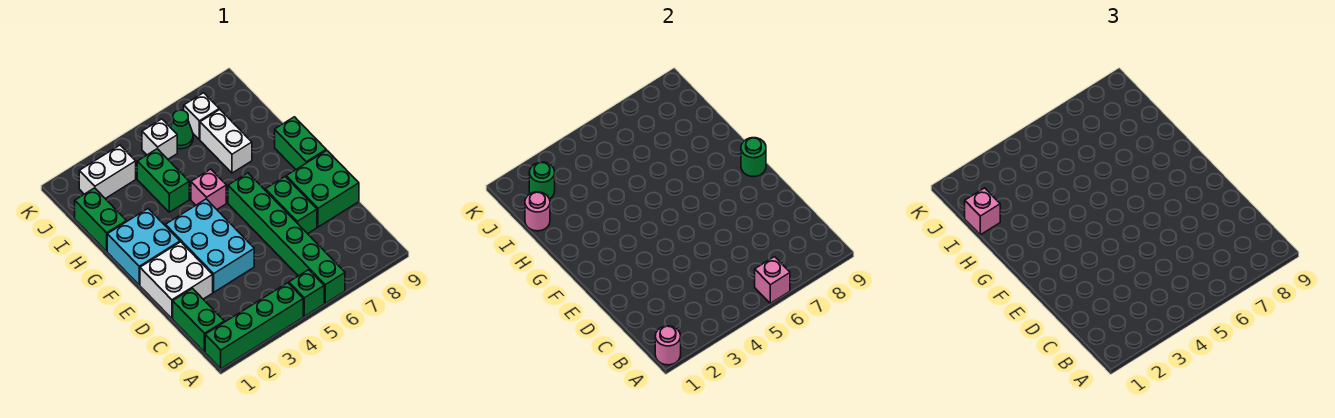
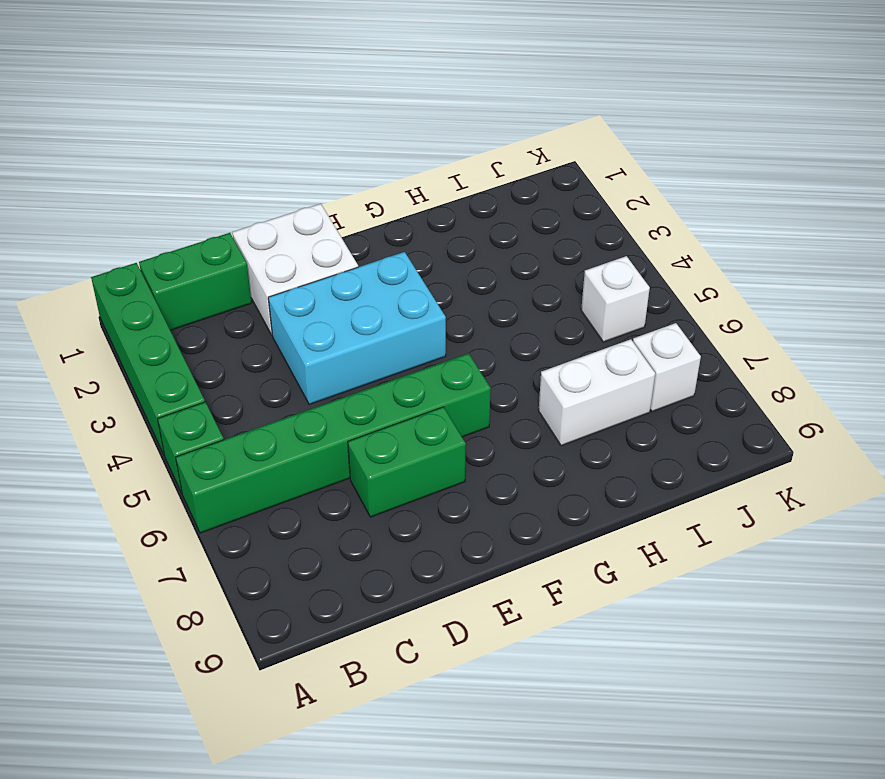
none -> green 2x2 brick [286,150,359,227]
none -> cyan 2x2 brick [107,209,180,285]
none -> green 1x2 brick [275,117,326,170]

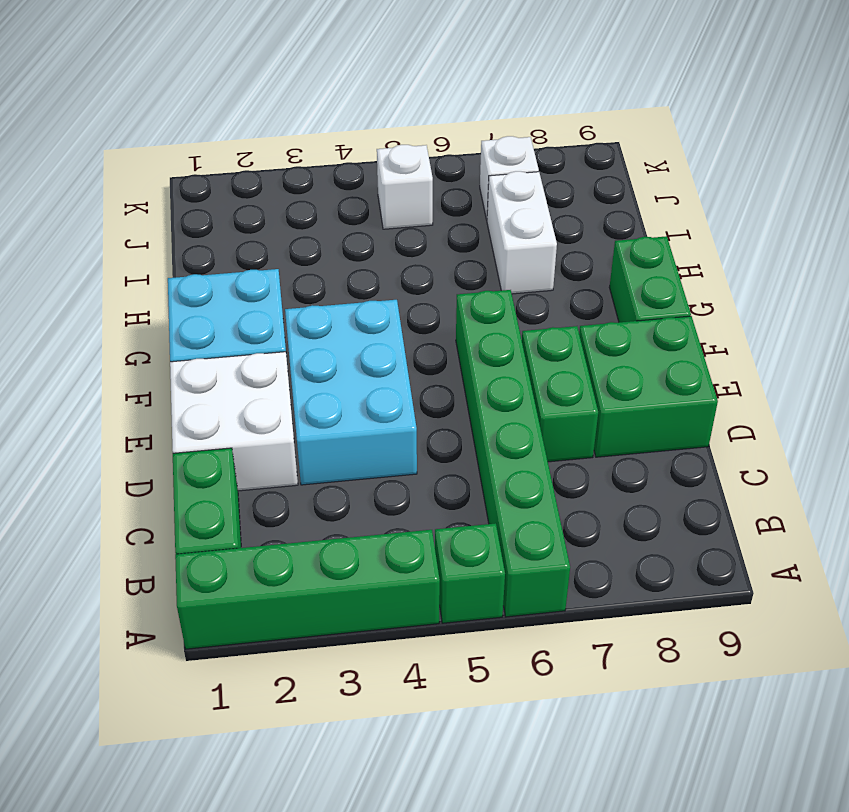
none -> pink 1x1 brick [191,169,226,209]
none -> green 1x2 brick [75,188,126,251]
none -> green 1x2 brick [137,149,189,212]

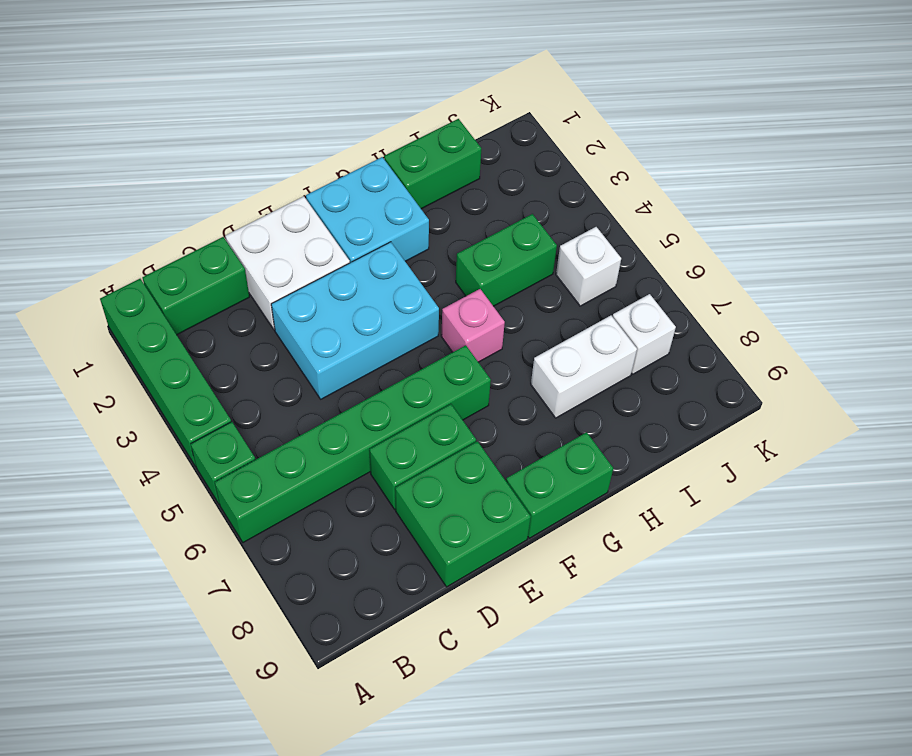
none -> white 1x2 brick [79,145,136,199]
none -> green 1x1 cone [170,110,193,149]
none -> pink 1x1 round brick [655,326,681,365]

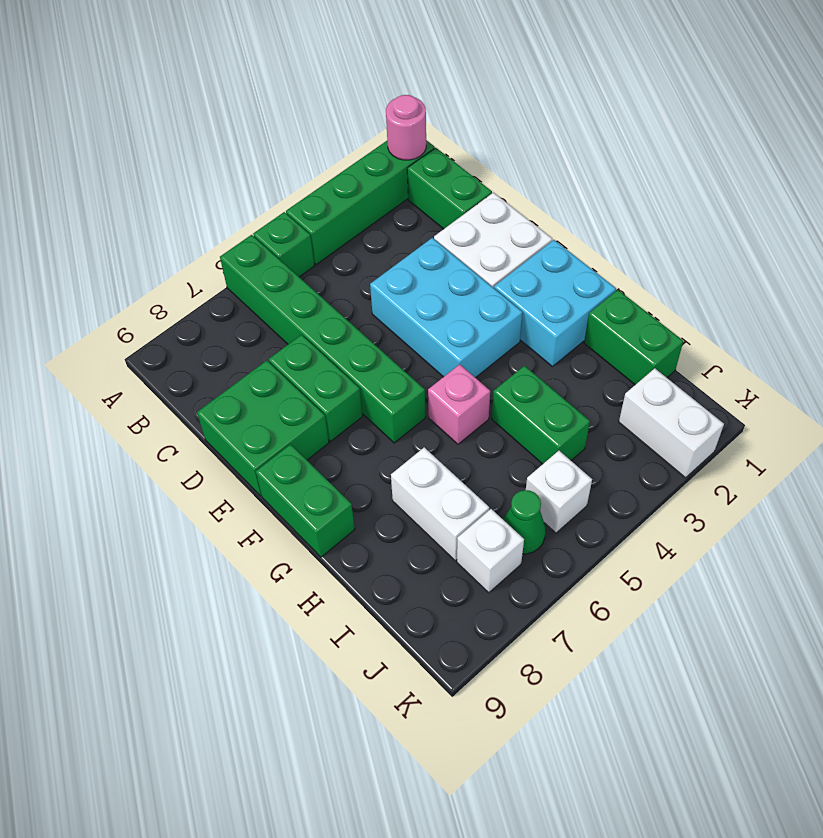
white 1x2 brick [619,368,724,478] -> white 1x2 brick turned to [79,145,136,199]
none -> pink 1x1 brick [755,257,790,303]
none -> green 1x1 round brick [741,138,766,177]
none -> pink 1x1 round brick [525,192,550,231]

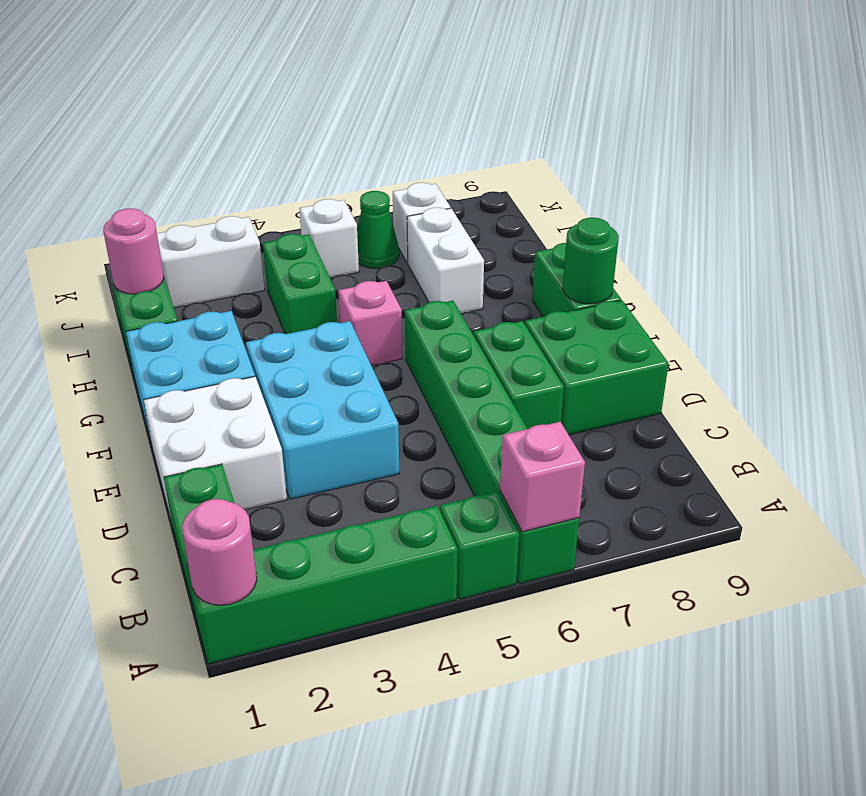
none -> green 1x1 round brick [529,162,555,199]
none -> pink 1x1 brick [965,188,1000,235]

